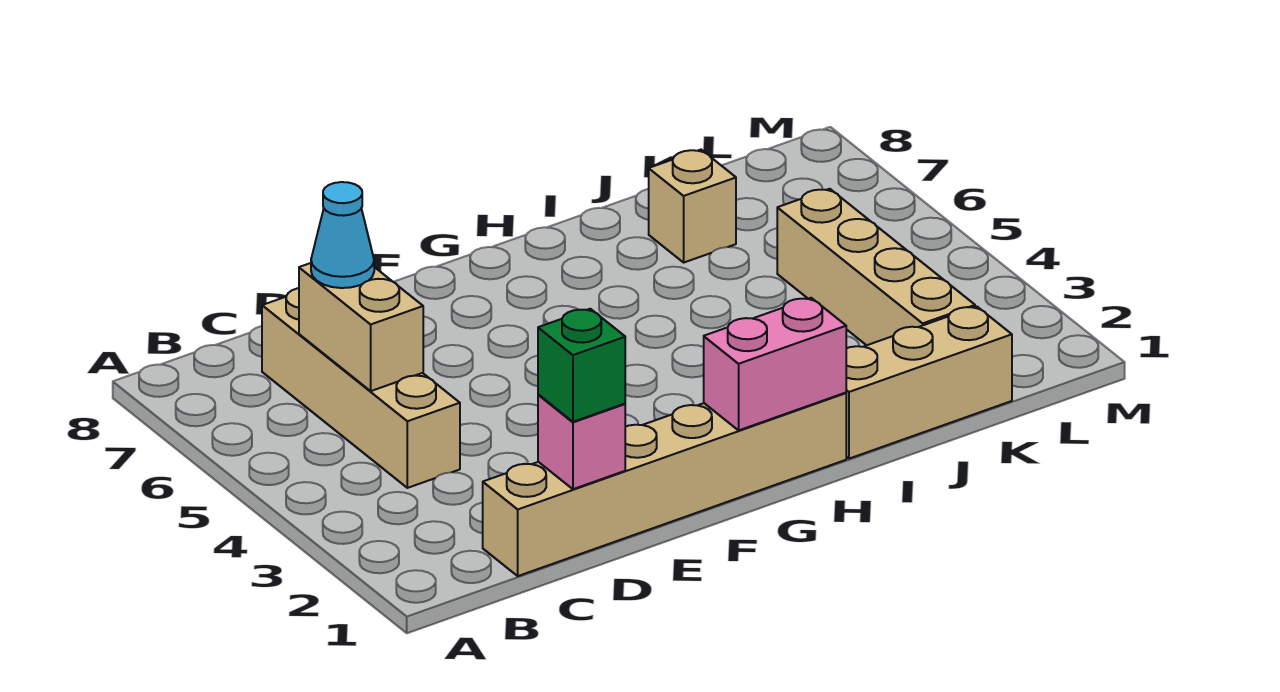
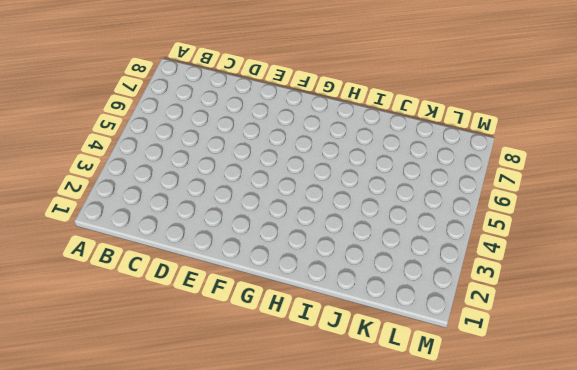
none -> tan 1x6 brick [483,393,846,576]
none -> tan 1x4 brick [262,288,460,488]

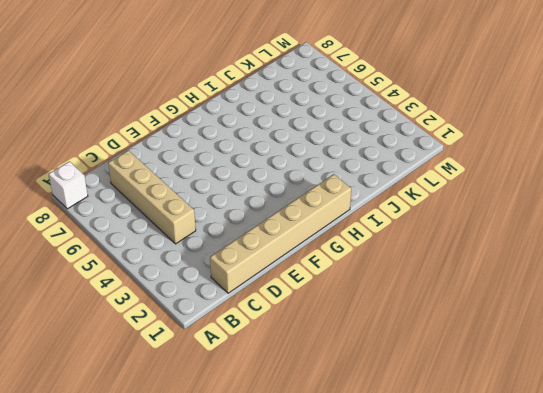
white 1x1 brick [49,161,88,209] -> none
none -> tan 1x3 brick [846,306,1012,459]
none -> tan 1x1 brick [649,150,736,262]

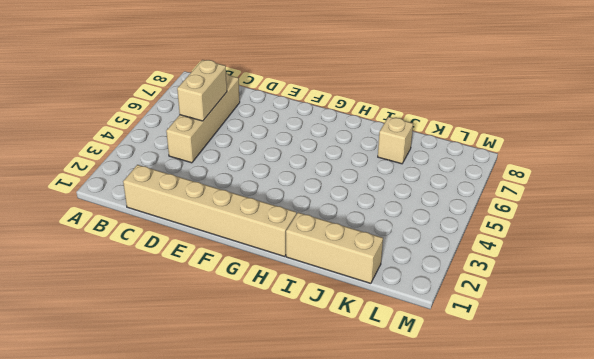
none -> tan 1x4 brick [777,189,975,345]
none -> pink 1x1 brick [538,394,625,489]

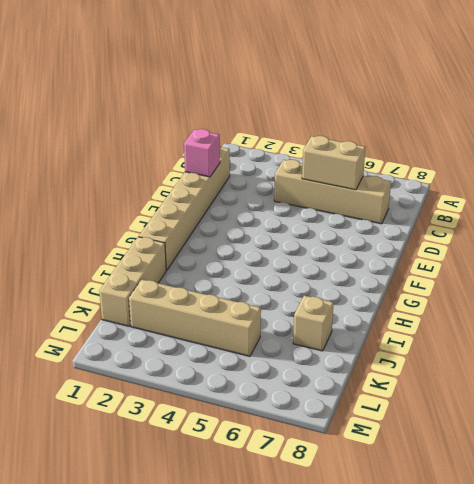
none -> pink 1x2 brick [704,298,846,430]
none -> cyan 1x1 cone [311,182,374,288]

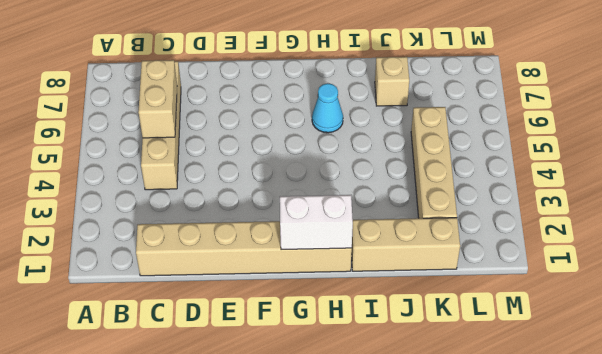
white 1x2 brick [280,195,353,250] -> pink 1x2 brick [704,298,846,430]
cyan 1x1 cone [312,83,343,133] -> cyan 1x1 cone moved to [311,182,374,288]
none -> pink 1x1 brick [538,394,625,489]
none -> green 1x1 brick [538,309,625,422]

